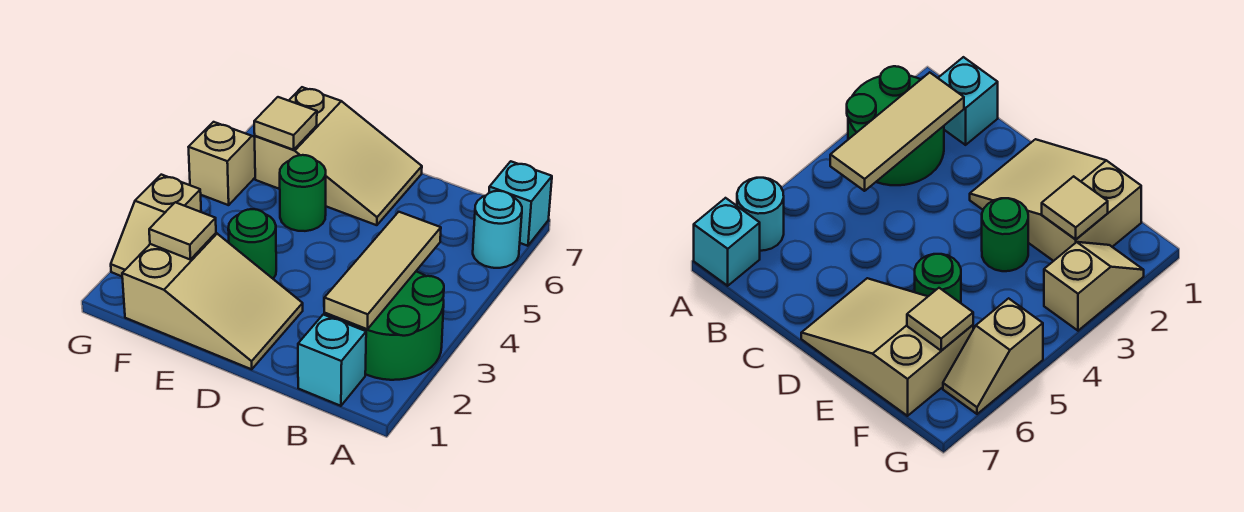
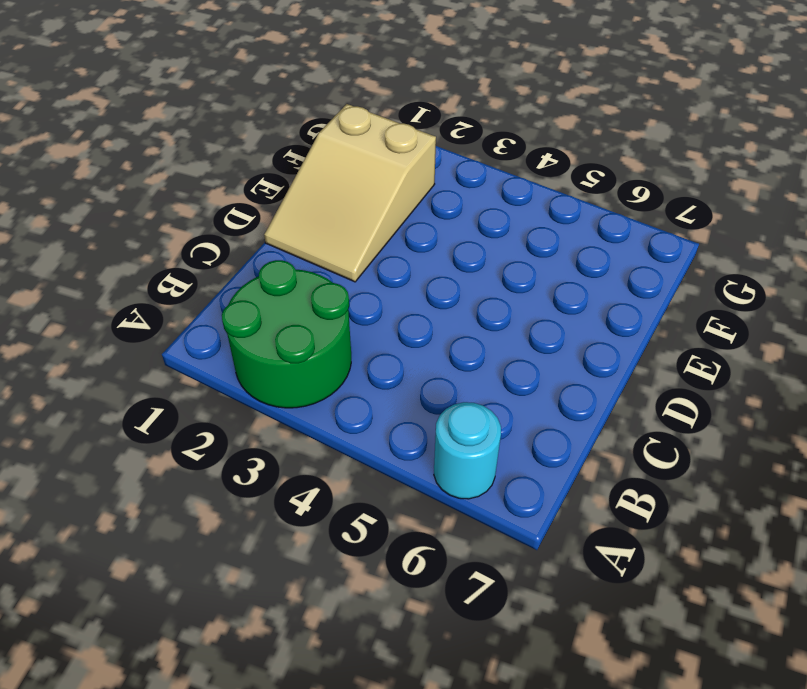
none -> cyan 1x1 brick [489,161,552,246]
none -> cyan 1x1 brick [298,315,366,406]
none -> tan 2x3 slope [255,87,422,225]

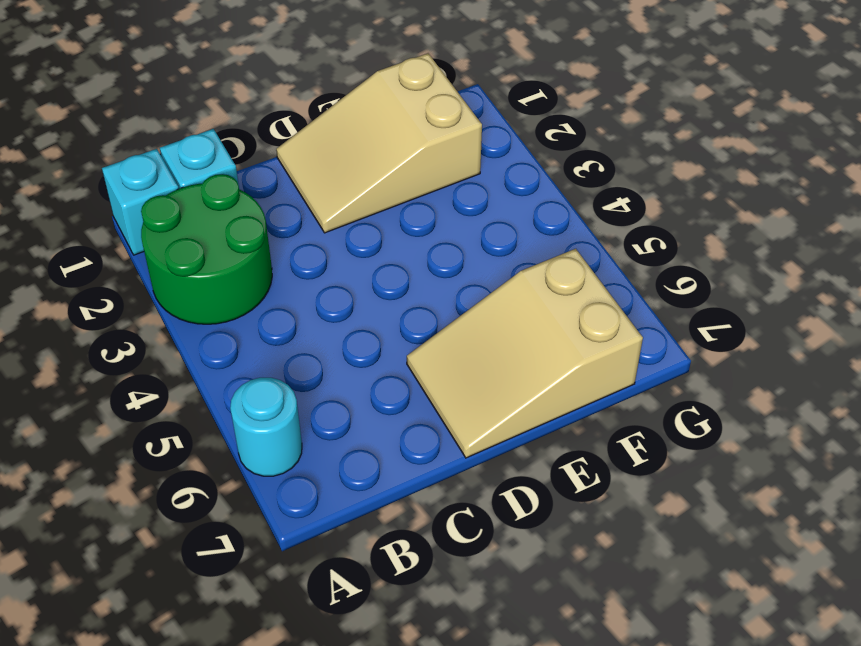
cyan 1x1 brick [102,149,179,255] -> cyan 1x1 brick moved to [489,161,552,246]
none -> green 1x1 round brick [228,209,276,279]
none -> green 1x1 round brick [280,155,326,231]
none -> tan 1x2 slope [111,175,201,276]

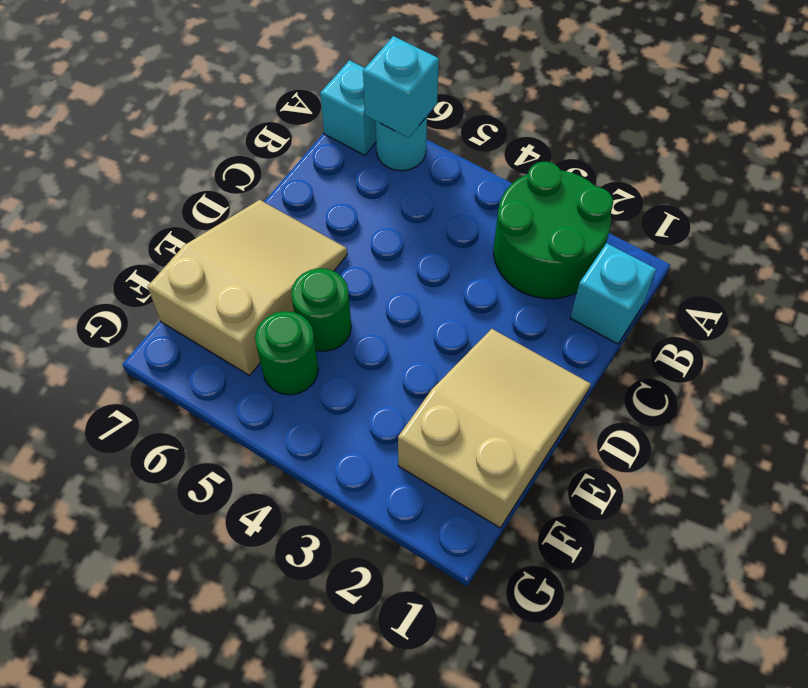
cyan 1x1 brick [363,36,439,138] -> none
green 1x1 round brick [255,311,318,395] -> green 1x1 round brick moved to [228,209,276,279]
none -> tan 1x2 slope [111,175,201,276]
none -> tan 1x2 slope [189,122,255,205]
none -> tan 1x3 tile [324,212,441,329]

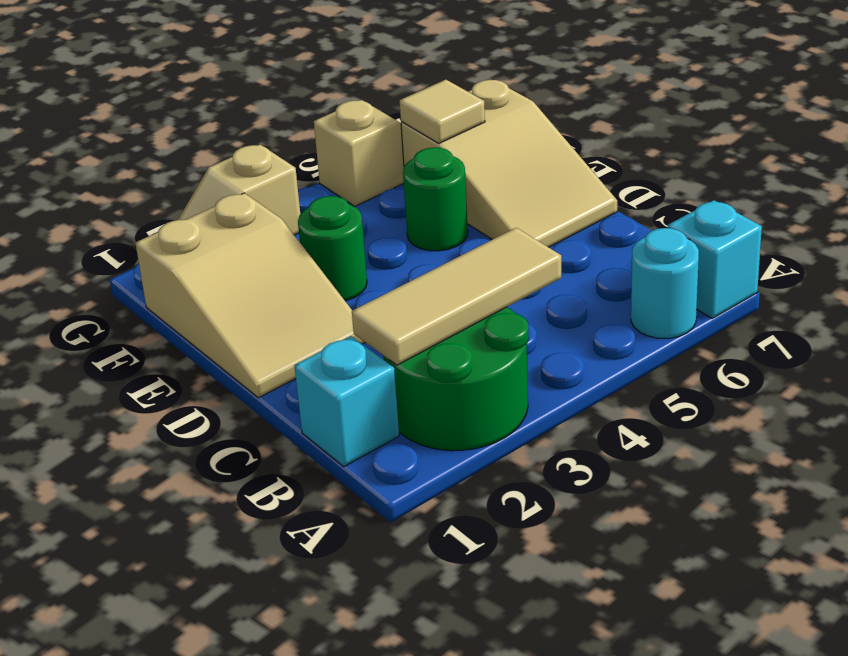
none -> tan 1x1 tile [149,202,216,259]

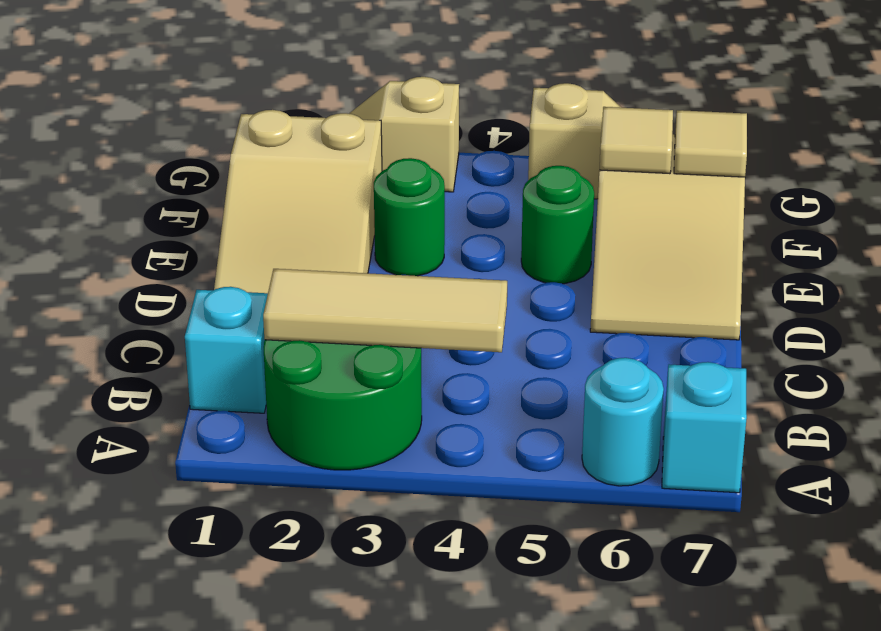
tan 1x1 tile [674,110,747,177] -> tan 1x1 tile moved to [149,202,216,259]

